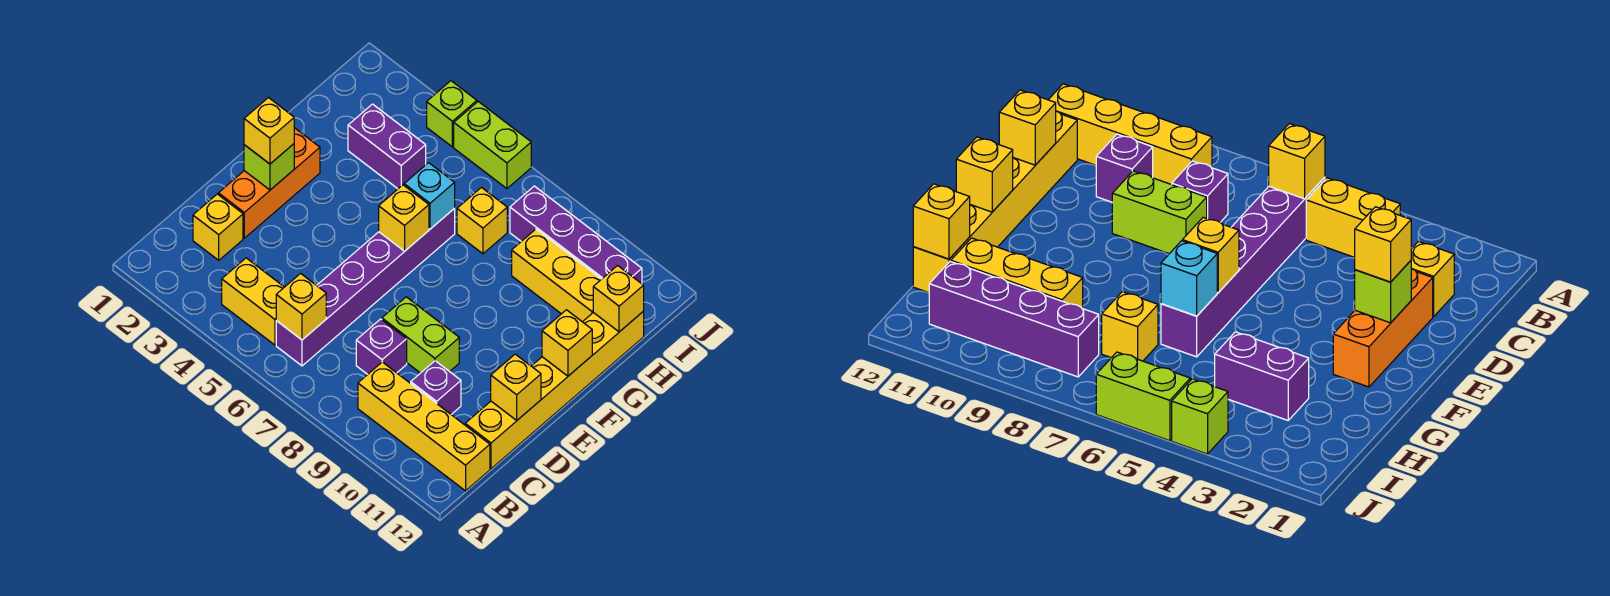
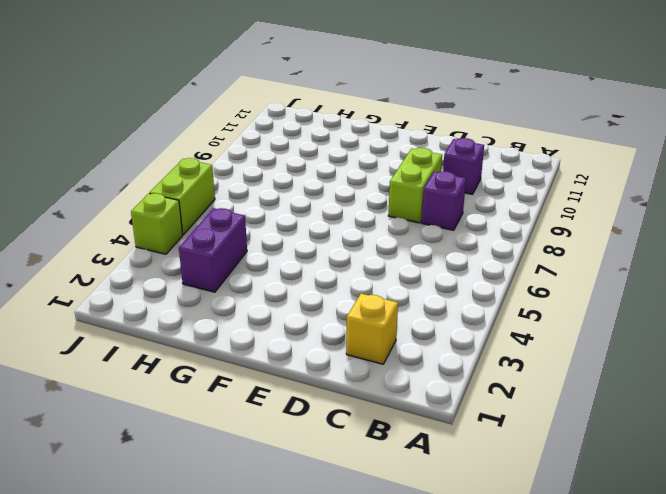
none -> yellow 1x2 brick [222,258,284,345]
none -> purple 1x6 brick [276,208,455,366]
none -> yellow 1x4 brick [358,362,490,491]

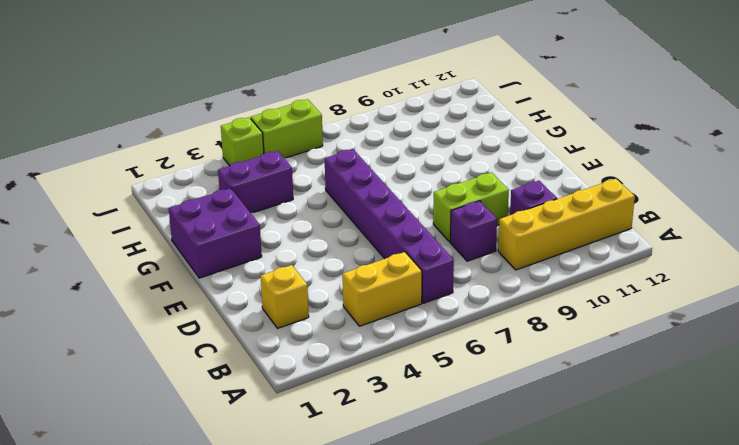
purple 2x2 brick [169,188,262,278] -> orange 1x3 brick [218,128,320,238]
none -> yellow 1x6 brick [465,312,644,469]
none -> yellow 1x1 brick [457,188,507,254]
none -> yellow 1x3 brick [512,229,601,322]

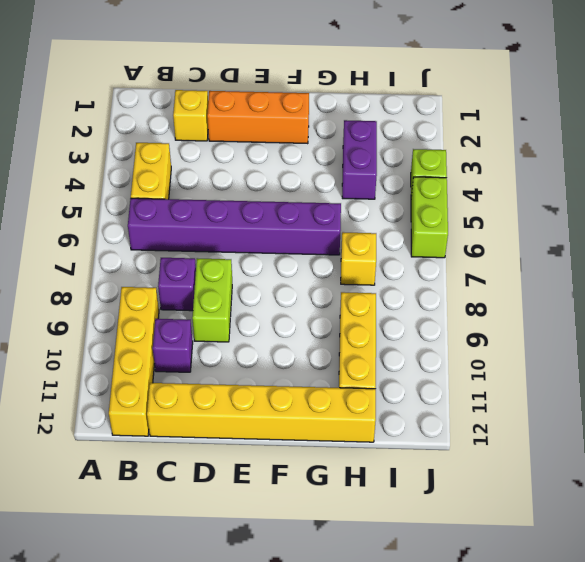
none -> purple 1x4 brick [510,186,642,284]
none -> yellow 1x1 brick [276,274,326,340]
none -> yellow 1x1 brick [491,354,541,420]

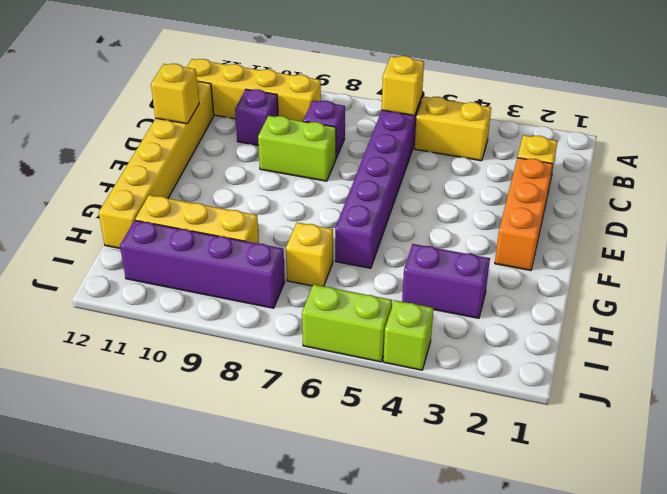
none -> lime 1x1 brick [244,144,294,190]
none -> yellow 1x1 brick [379,185,429,251]
none -> yellow 1x1 brick [542,310,592,376]

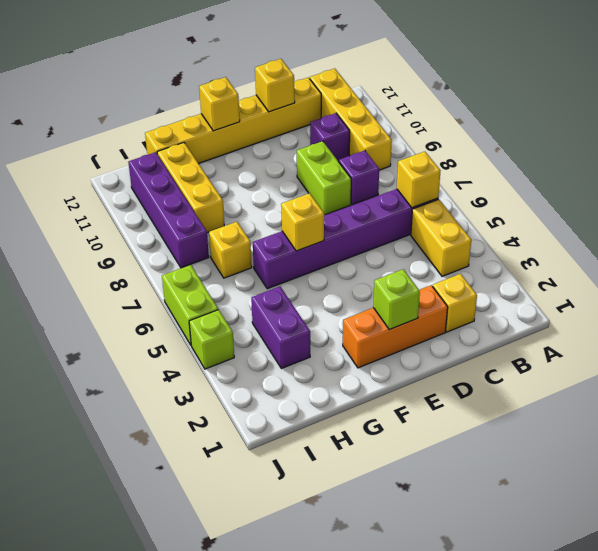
none -> cyan 1x1 brick [404,163,455,229]
none -> yellow 1x1 brick [593,266,644,332]
none -> yellow 1x1 brick [244,98,294,164]

